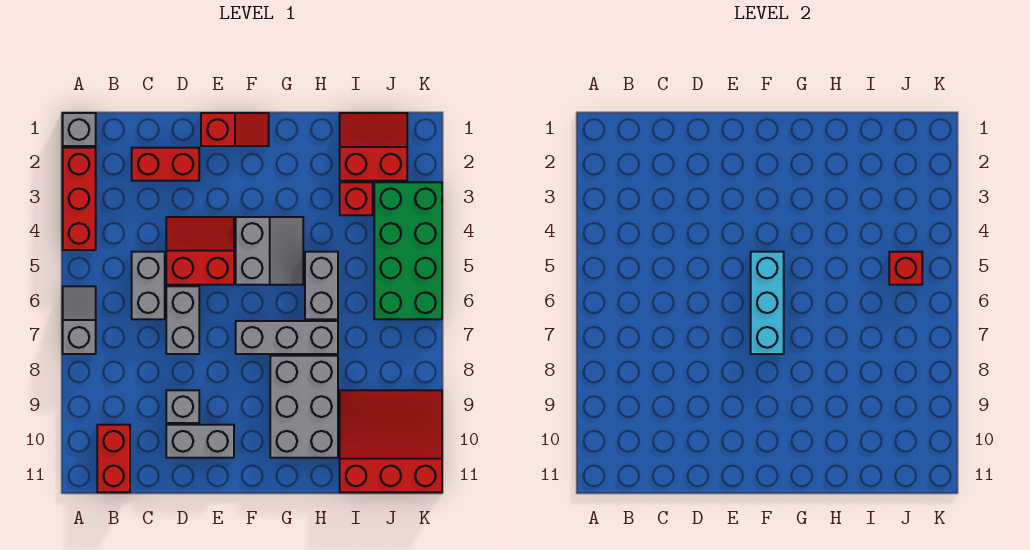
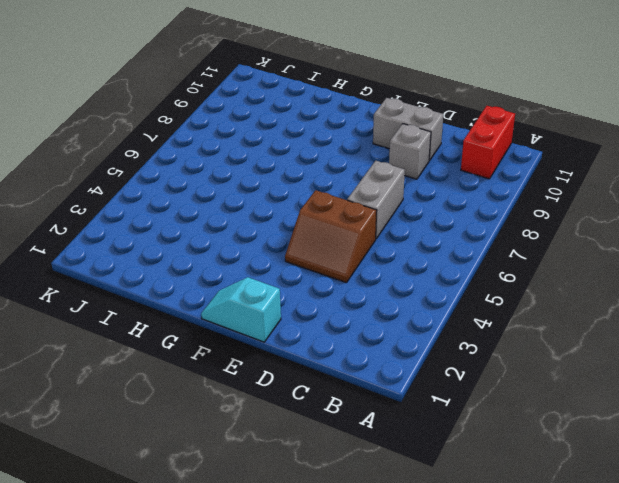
brown 2x2 slope [285,190,377,283] -> red 2x2 slope [166,217,234,285]
cyan 1x2 slope [201,277,281,342] -> red 1x2 slope [201,113,269,146]
none -> grey 1x1 brick [63,113,96,146]
none -> red 1x3 brick [63,148,96,250]
none -> grey 1x2 slope [63,286,96,354]

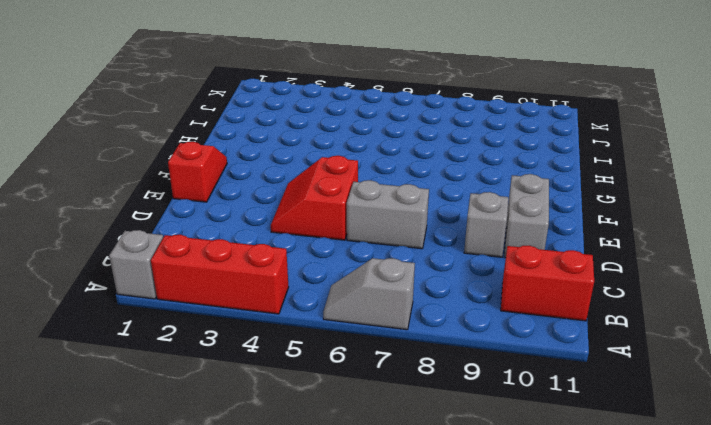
none -> red 1x2 brick [132,148,199,181]
none -> grey 1x2 brick [132,252,165,319]
none -> grey 2x2 slope [236,217,303,285]

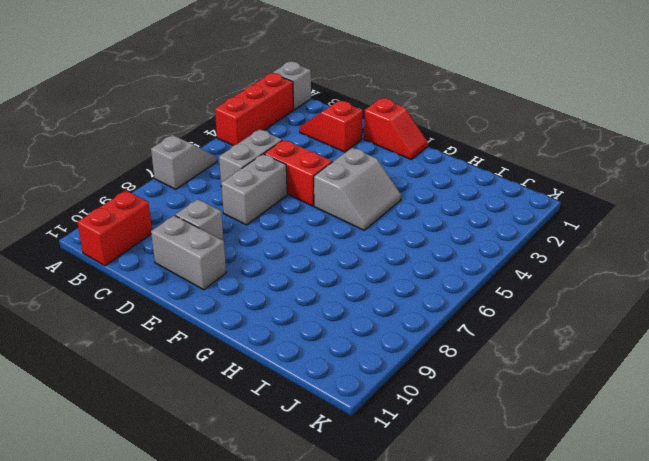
red 1x2 slope [300,101,363,152] -> red 1x2 brick [132,148,199,181]
none -> grey 1x3 brick [236,321,338,354]
none -> grey 2x3 brick [270,356,338,458]
none -> grey 1x2 brick [305,252,338,319]

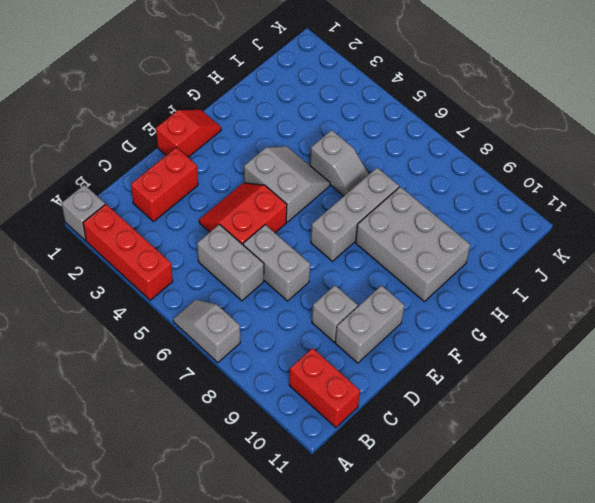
grey 1x2 slope [310,130,369,196] -> grey 1x2 brick [305,252,338,319]
none -> red 2x2 slope [340,113,407,181]
none -> red 1x1 brick [340,182,373,215]
none -> red 3x3 slope [340,390,442,492]

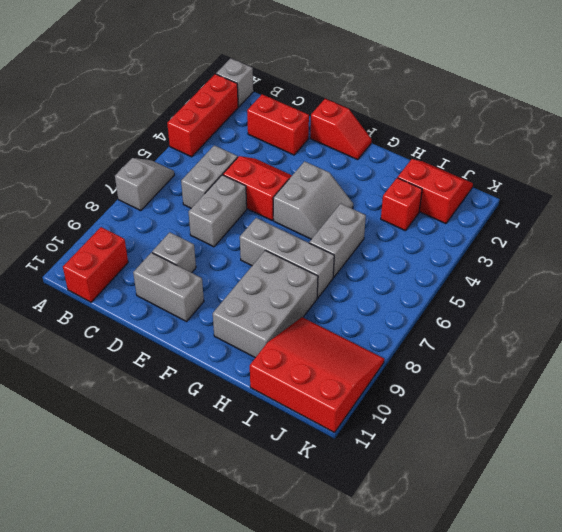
none -> green 2x4 brick [374,182,442,319]
none -> cyan 1x3 brick [751,252,784,354]
none -> red 1x1 brick [889,252,922,285]

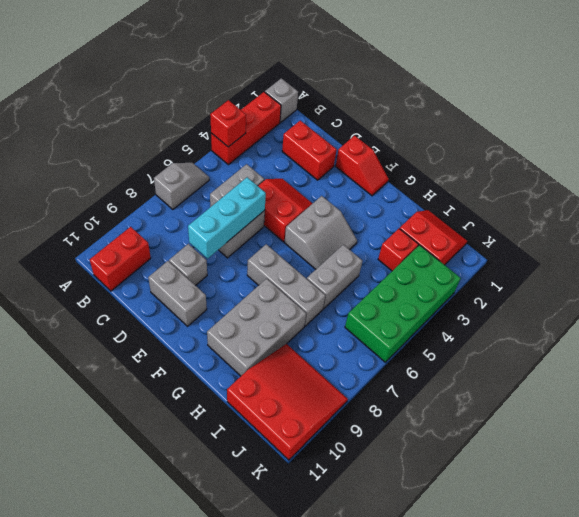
red 1x1 brick [210,100,246,147] -> red 1x1 brick moved to [889,252,922,285]
cyan 1x3 brick [188,177,266,259] -> cyan 1x3 brick moved to [751,252,784,354]

